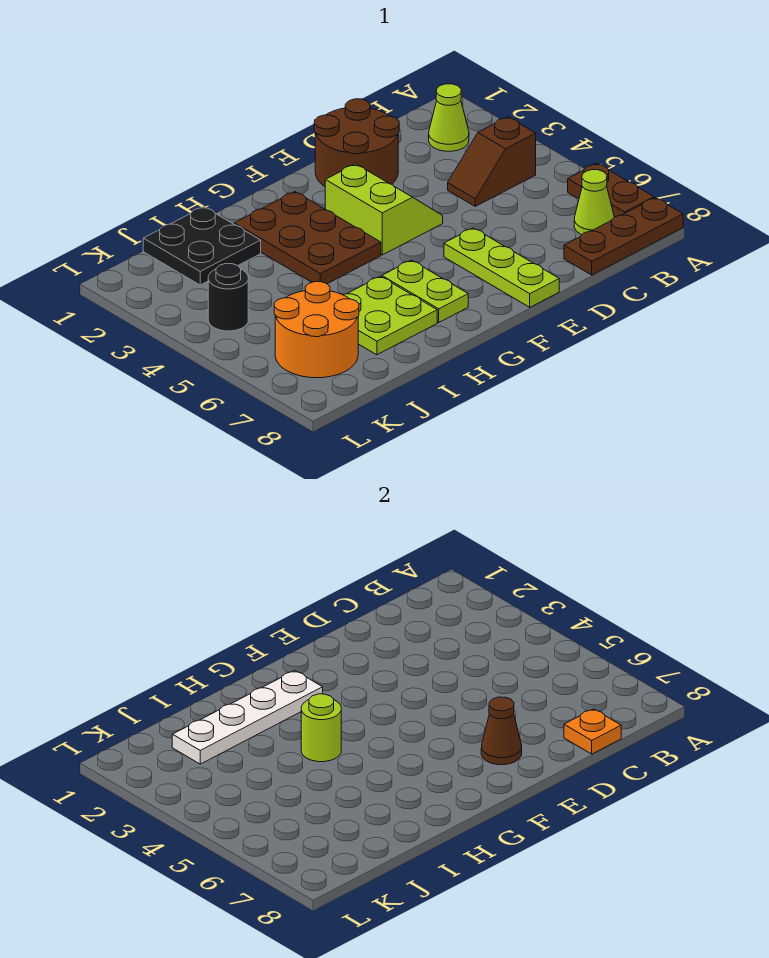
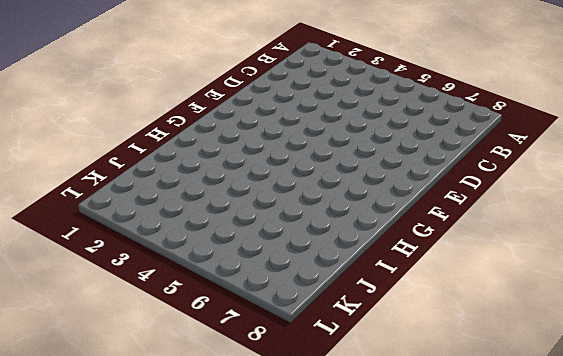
none -> brown 1x2 plate [568,163,654,217]
none -> brown 1x3 plate [564,198,683,275]
none -> lime 1x1 cone [429,84,469,151]

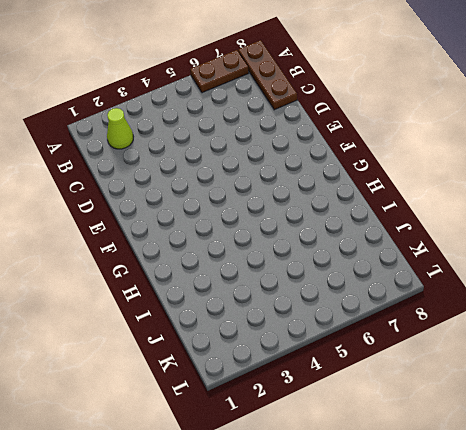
none -> brown 1x2 slope [448,117,536,206]
none -> lime 1x1 cone [574,170,614,235]
none -> brown 2x2 round brick [314,99,399,186]

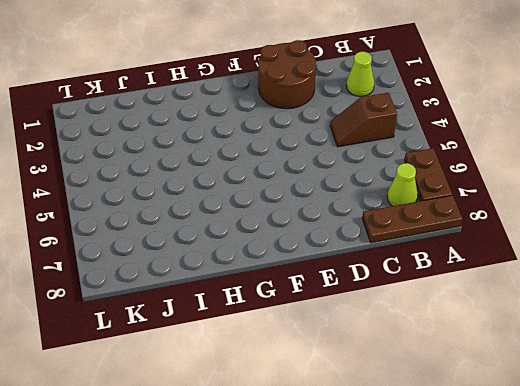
none -> lime 2x2 slope [325,164,443,255]
none -> lime 1x3 plate [444,228,559,307]
none -> brown 2x3 plate [234,192,381,284]

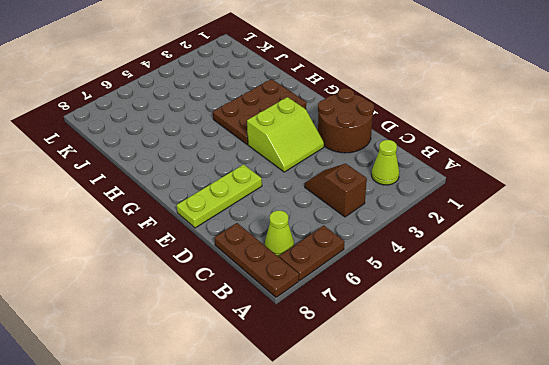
none -> lime 1x2 plate [382,260,468,322]
none -> lime 2x2 plate [343,276,437,355]
none -> black 2x2 plate [143,207,261,285]

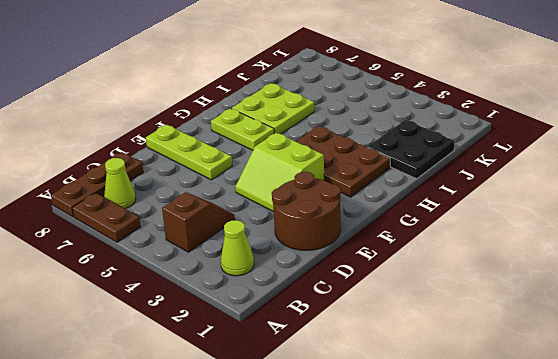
none -> orange 2x2 round brick [274,282,359,378]
none -> black 1x1 round brick [208,264,248,331]
none -> orange 1x1 plate [564,709,621,754]

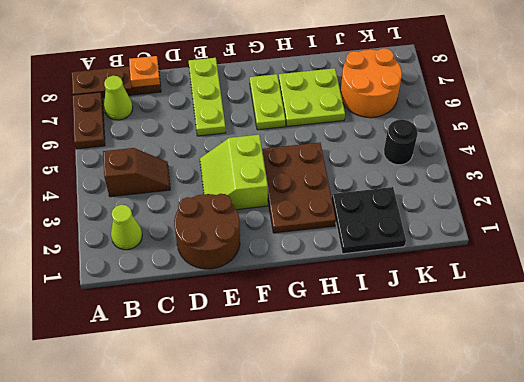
none -> brown 1x1 cone [481,697,522,765]
none -> white 1x4 plate [172,671,323,764]
none -> lime 1x1 round brick [301,694,341,762]

